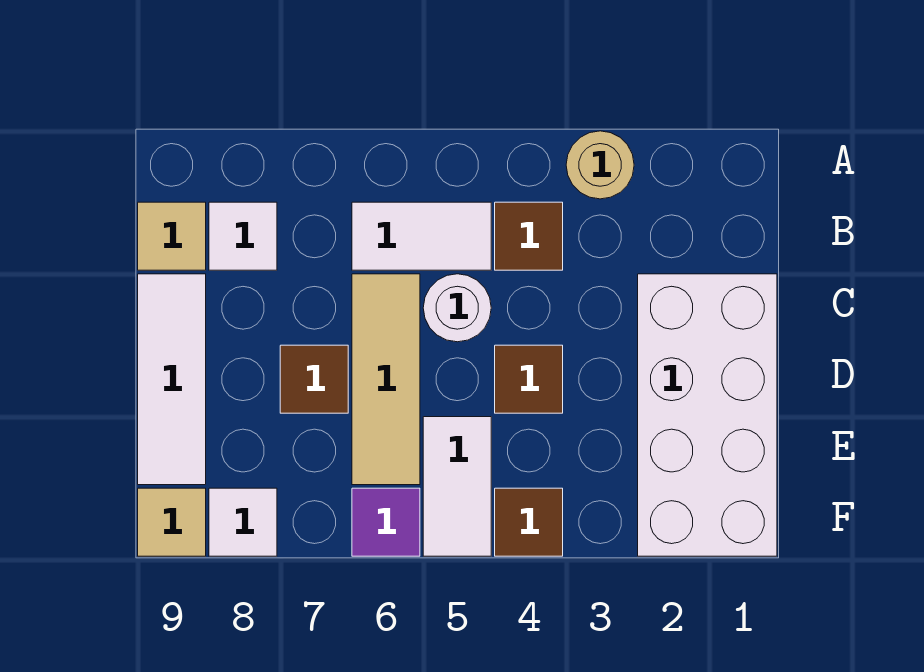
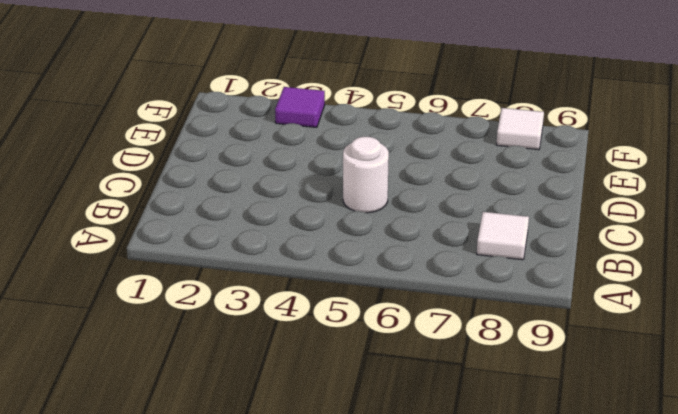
purple 1x1 tile [275,87,325,128] -> purple 1x1 tile moved to [352,488,420,556]
none -> tan 1x1 round brick [566,131,634,199]
none -> brown 1x1 tile [495,202,563,270]
none -> white 1x2 tile [352,202,491,270]

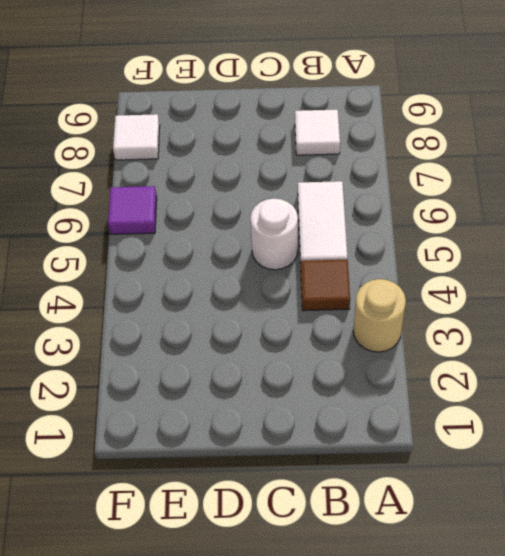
none -> tan 1x1 tile [138,202,206,270]
none -> white 2x4 brick [638,274,777,556]
none -> tan 1x3 tile [352,274,420,485]

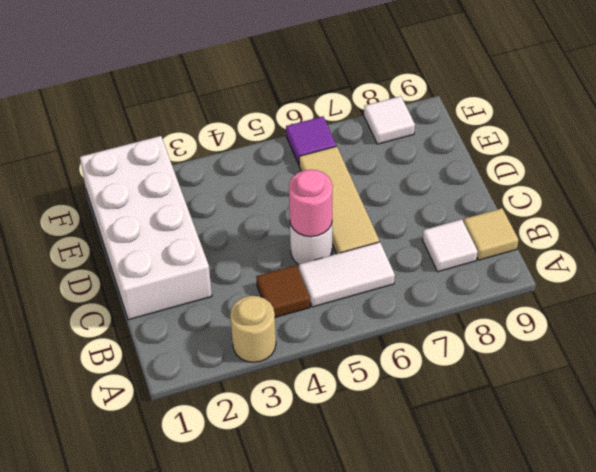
pink 1x1 round brick [289,170,333,237] -> none
none -> white 1x3 tile [138,274,206,485]
none -> brown 1x1 tile [495,345,563,413]
none -> brown 1x1 tile [280,345,348,413]

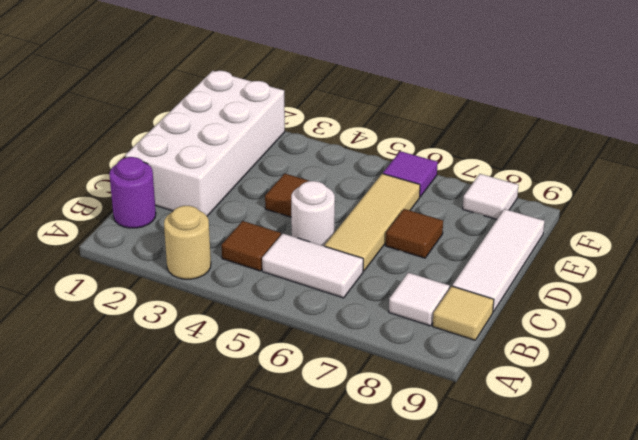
purple 1x1 round brick [109,157,156,228] -> none
none -> white 1x2 tile [423,417,491,556]
none -> brown 1x1 tile [495,488,563,556]
none -> tan 1x1 tile [138,488,206,556]

